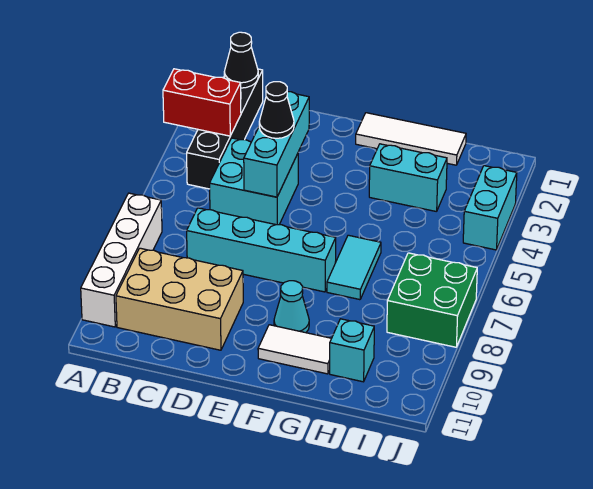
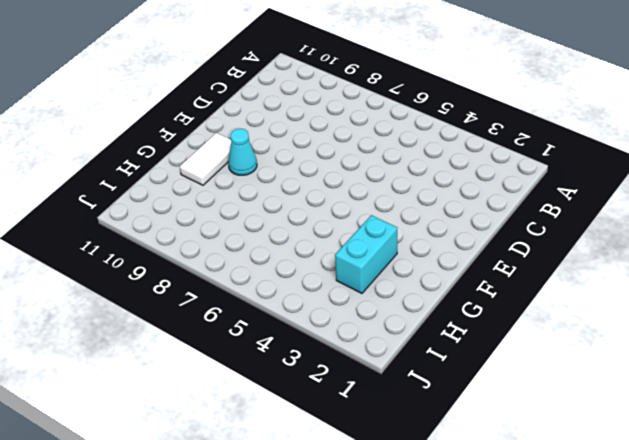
none -> white 1x4 brick [81,193,162,327]
none -> black 1x4 brick [187,69,263,189]
none -> tan 2x3 brick [116,248,243,350]

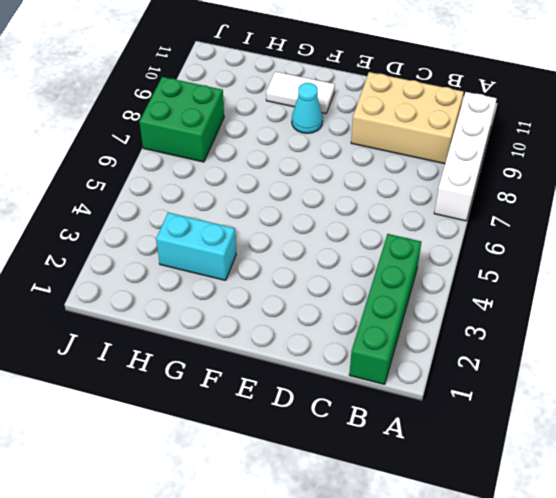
green 1x4 brick [349,234,421,384] -> black 1x4 brick [187,69,263,189]
none -> cyan 2x2 brick [210,138,298,225]
none -> cyan 1x4 brick [187,208,336,292]
none -> white 1x3 tile [356,113,466,165]

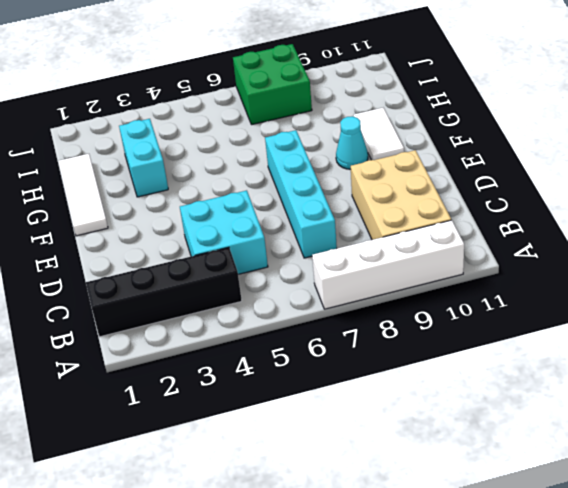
none -> cyan 1x2 tile [327,235,381,300]
none -> cyan 1x1 brick [330,319,374,382]
none -> cyan 1x2 brick [463,166,517,250]

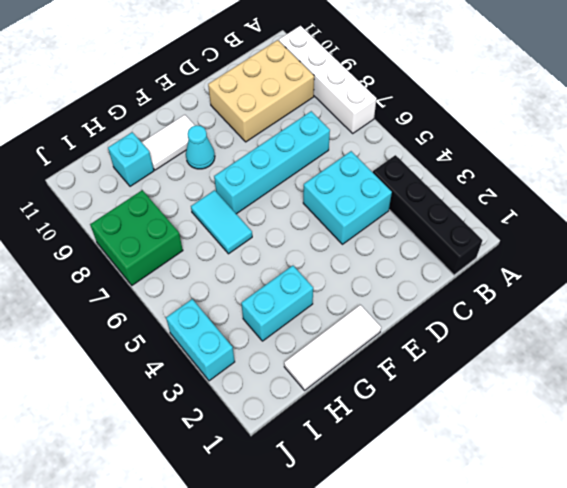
none -> red 1x2 brick [163,69,241,136]
none -> black 1x1 cone [224,32,258,88]
none -> cyan 1x3 brick [244,92,309,197]

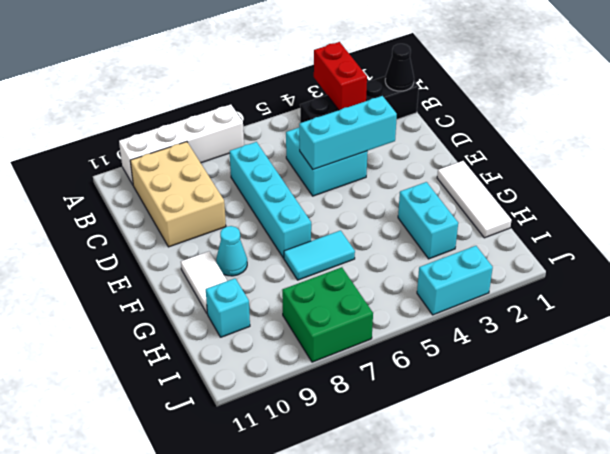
none -> black 1x1 cone [259,82,294,138]

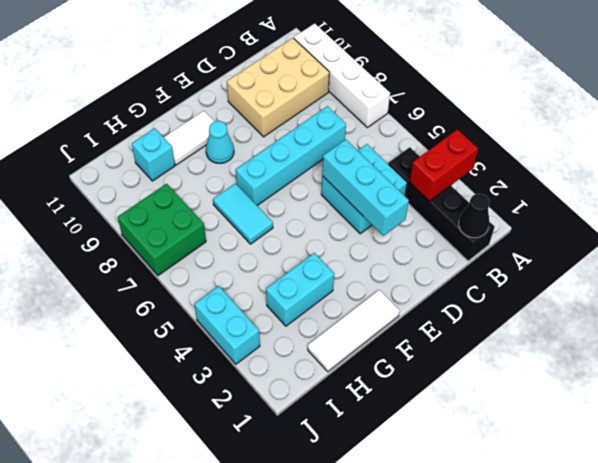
none -> black 1x1 cone [259,82,294,138]

